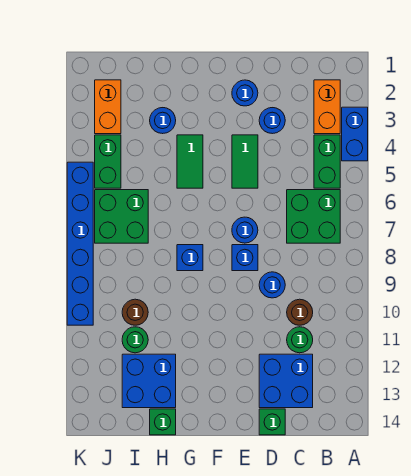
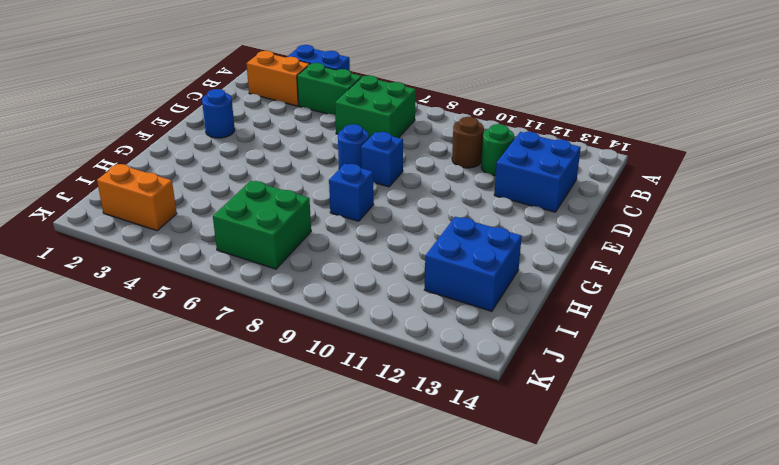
none -> blue 1x1 round brick [259,108,285,134]
none -> blue 1x1 round brick [259,272,285,298]
none -> green 1x1 brick [259,409,285,435]

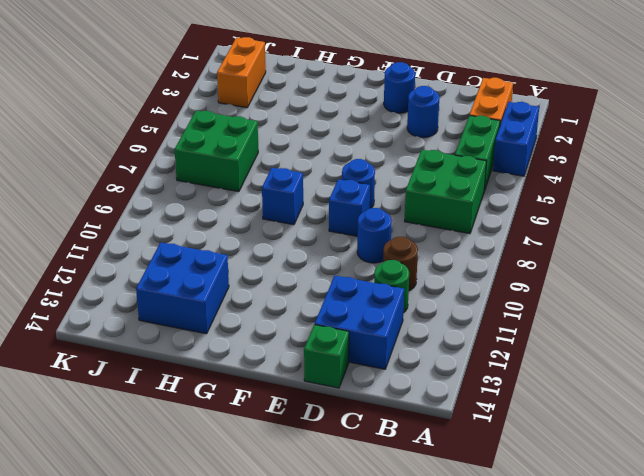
none -> green 1x2 tile [232,135,258,188]
none -> green 1x2 tile [177,135,203,188]
none -> blue 1x1 round brick [150,108,176,134]

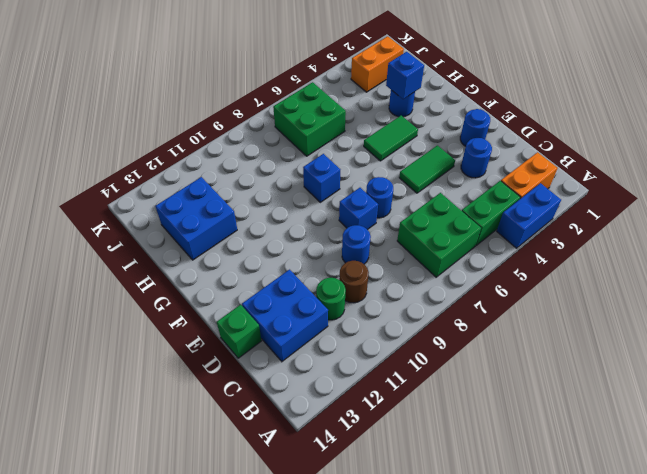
blue 1x1 brick [386,52,424,99] -> none
none -> green 1x1 brick [150,409,176,435]
none -> brown 1x1 round brick [122,299,148,325]
none -> green 1x1 round brick [122,327,148,353]

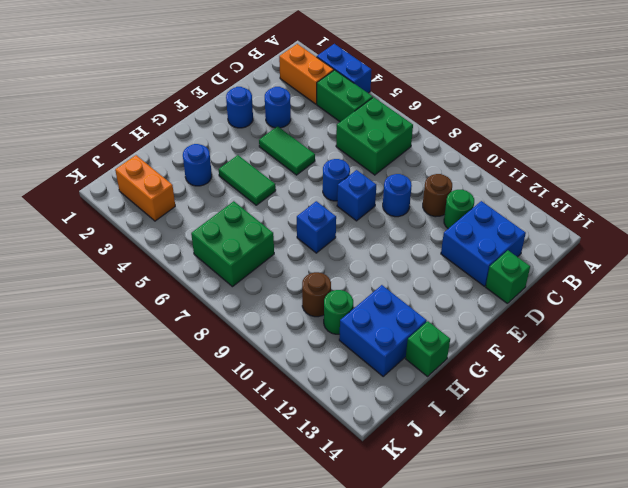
none -> green 1x2 brick [95,135,121,188]
none -> blue 1x6 brick [67,162,93,325]

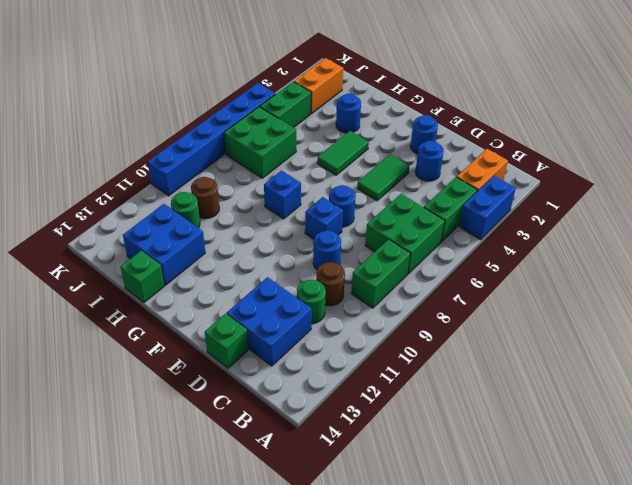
green 1x2 brick [351,239,411,308] -> none

